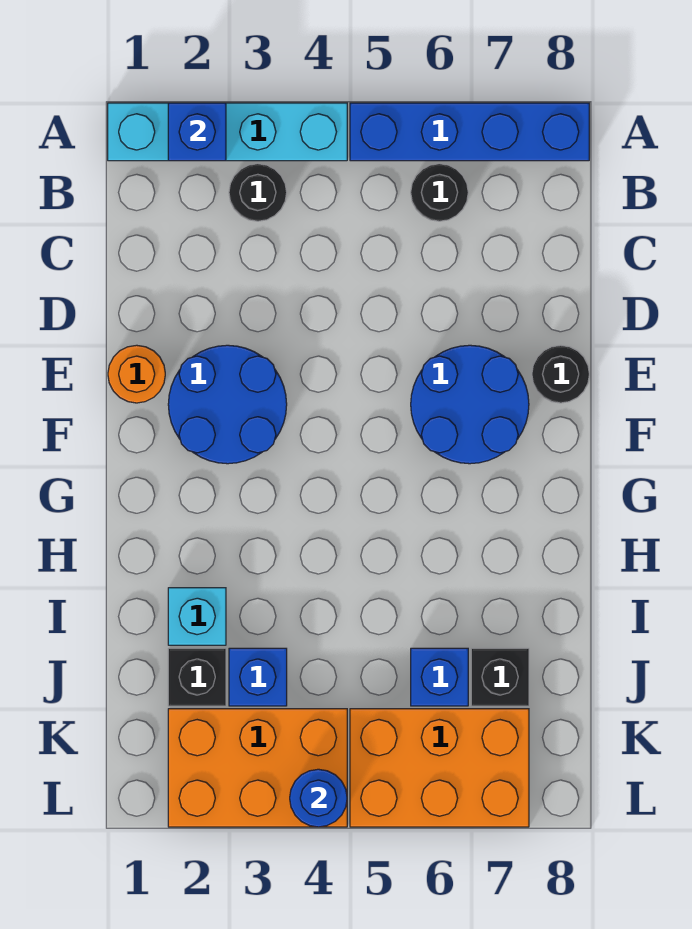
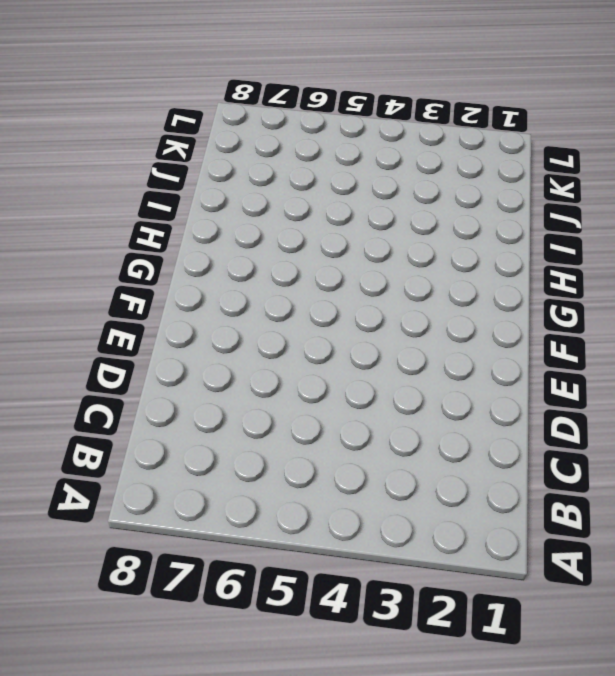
none -> cyan 1x4 brick [108,103,347,161]
none -> blue 1x4 brick [350,103,589,161]
none -> black 1x1 round brick [229,164,287,221]

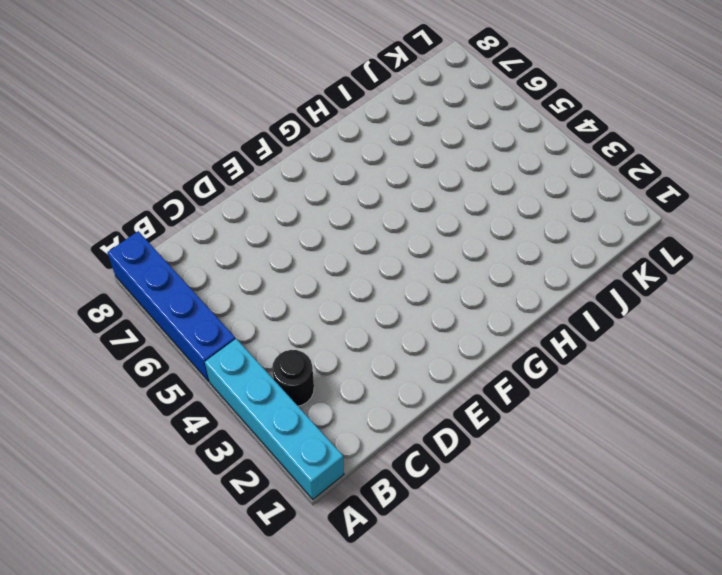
none -> black 1x1 round brick [411,164,468,221]
none -> orange 1x1 round brick [108,345,165,403]
none -> blue 2x2 round brick [168,345,287,464]

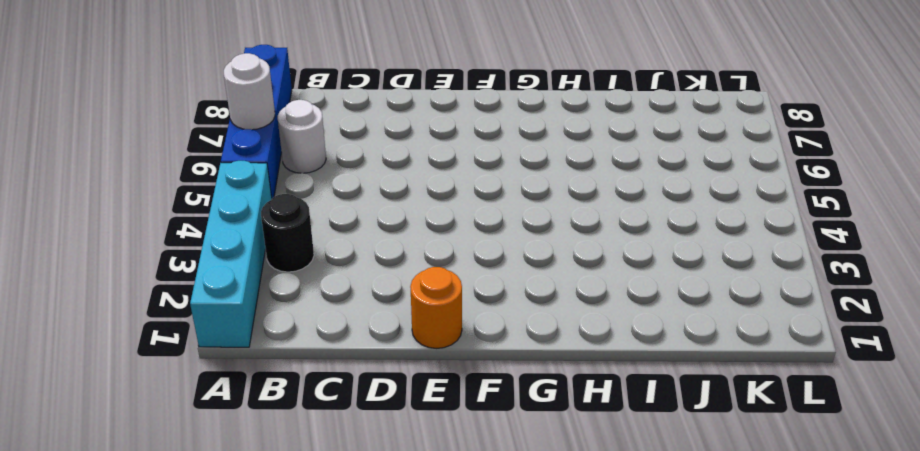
white 1x1 round brick [224,53,275,130] -> none
white 1x1 round brick [278,100,326,173] -> black 1x1 round brick [411,164,468,221]
none -> blue 2x2 round brick [168,345,287,464]
none -> blue 2x2 round brick [411,345,529,464]
none -> black 1x1 round brick [532,345,589,403]

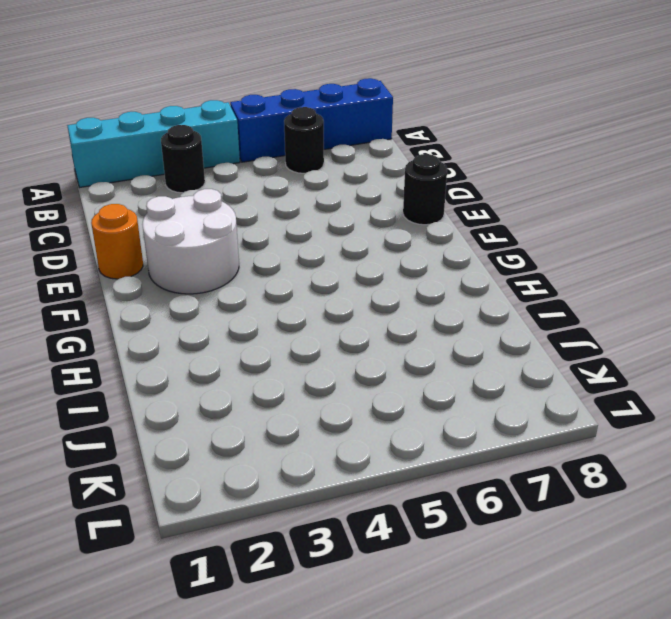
white 2x2 round brick [142,189,239,294] -> blue 2x2 round brick [168,345,287,464]
none -> blue 2x2 round brick [411,345,529,464]
none -> cyan 1x1 brick [168,588,226,645]
none -> black 1x1 brick [168,648,226,706]

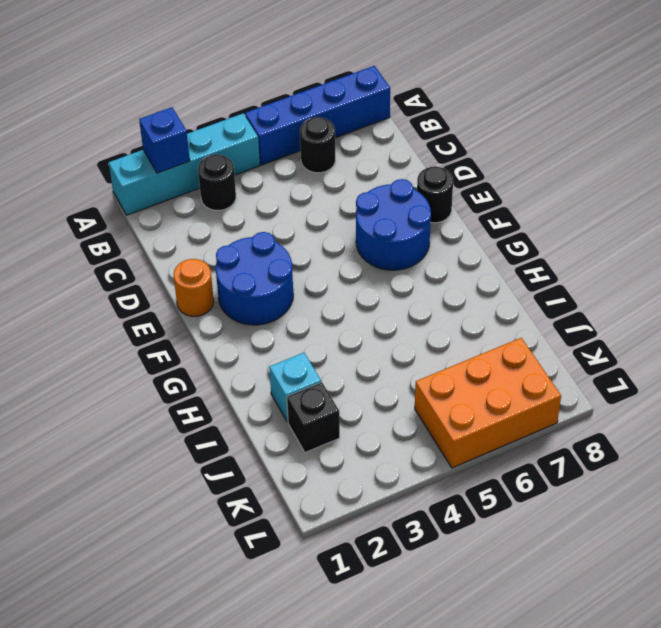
none -> blue 1x1 brick [229,648,287,706]
none -> blue 1x1 brick [411,648,468,706]
none -> black 1x1 brick [471,648,529,706]

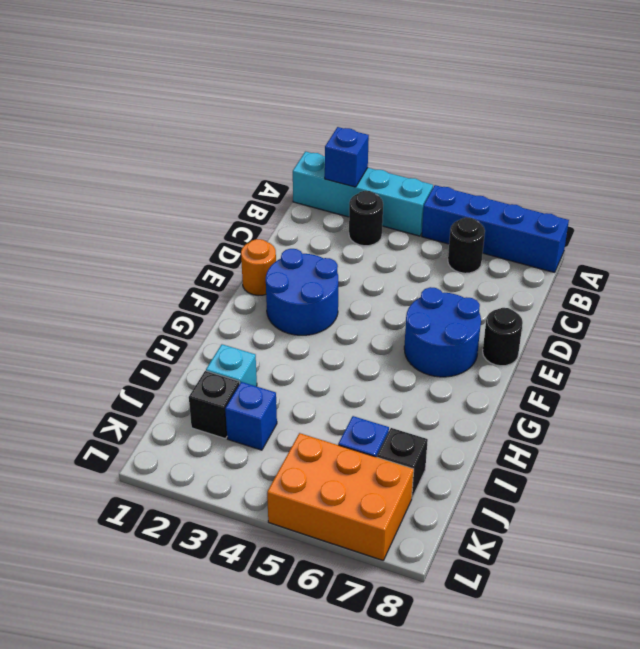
none -> orange 2x3 brick [168,709,347,827]
none -> blue 1x1 round brick [290,769,347,827]

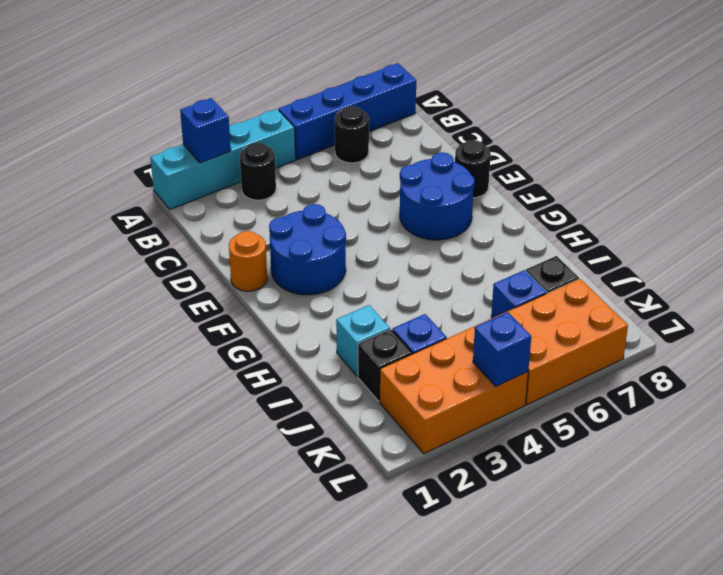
blue 1x1 brick [473,312,531,386] -> blue 1x1 round brick [290,769,347,827]

